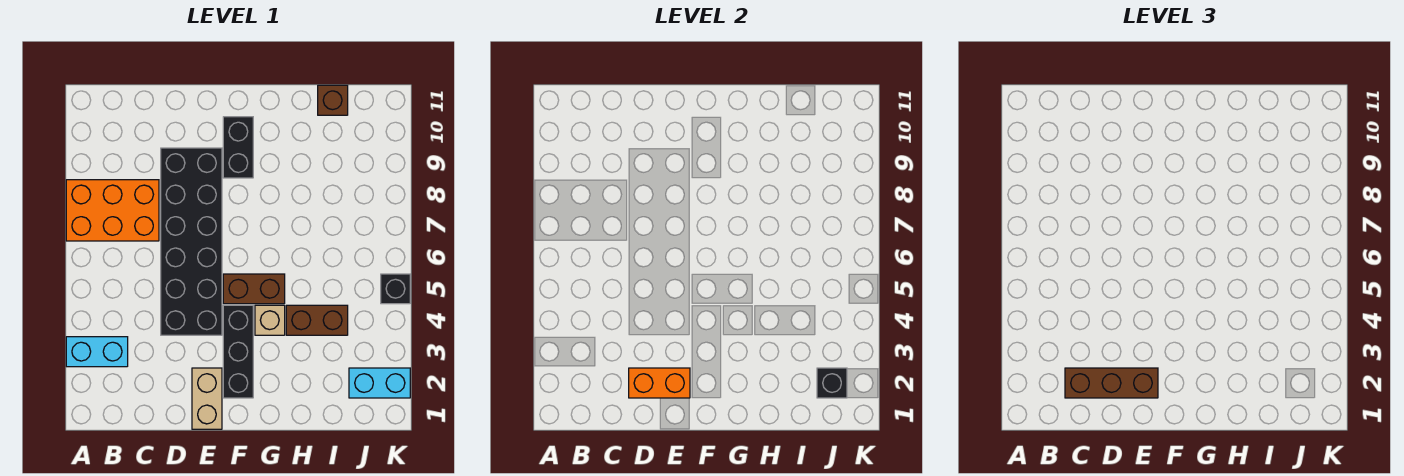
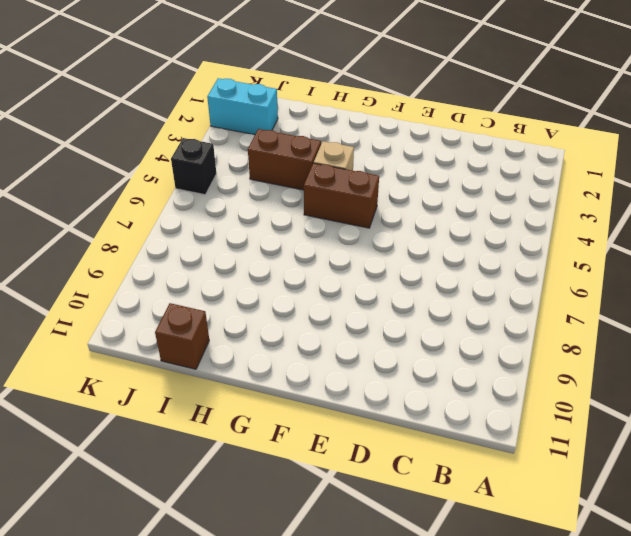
none -> cyan 1x2 brick [66,337,128,367]
none -> orange 2x3 brick [66,180,159,241]
none -> black 2x6 brick [161,148,222,335]

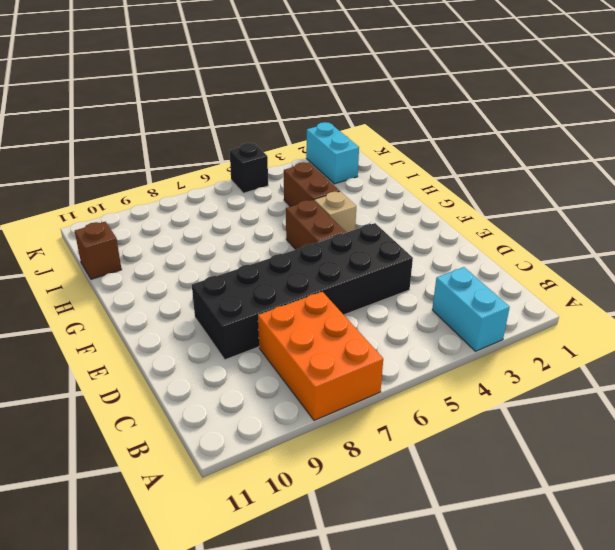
none -> tan 1x2 brick [192,368,222,429]
none -> black 1x3 brick [223,305,253,398]
none -> black 1x2 brick [223,117,253,178]

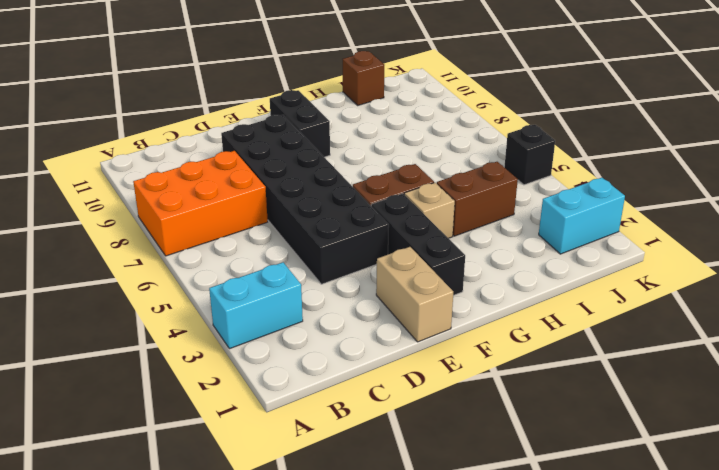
none -> orange 1x2 brick [629,368,690,398]
none -> black 1x1 brick [817,368,847,398]
none -> brown 1x3 brick [1065,368,1158,398]

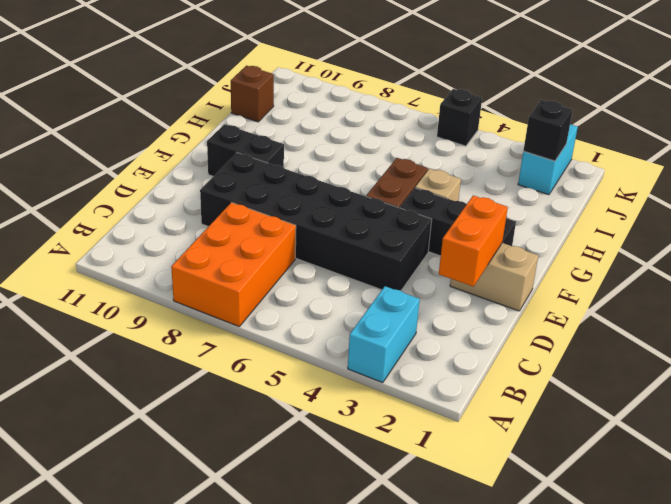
none -> brown 1x2 brick [286,305,348,335]
none -> brown 1x3 brick [1065,368,1158,398]

